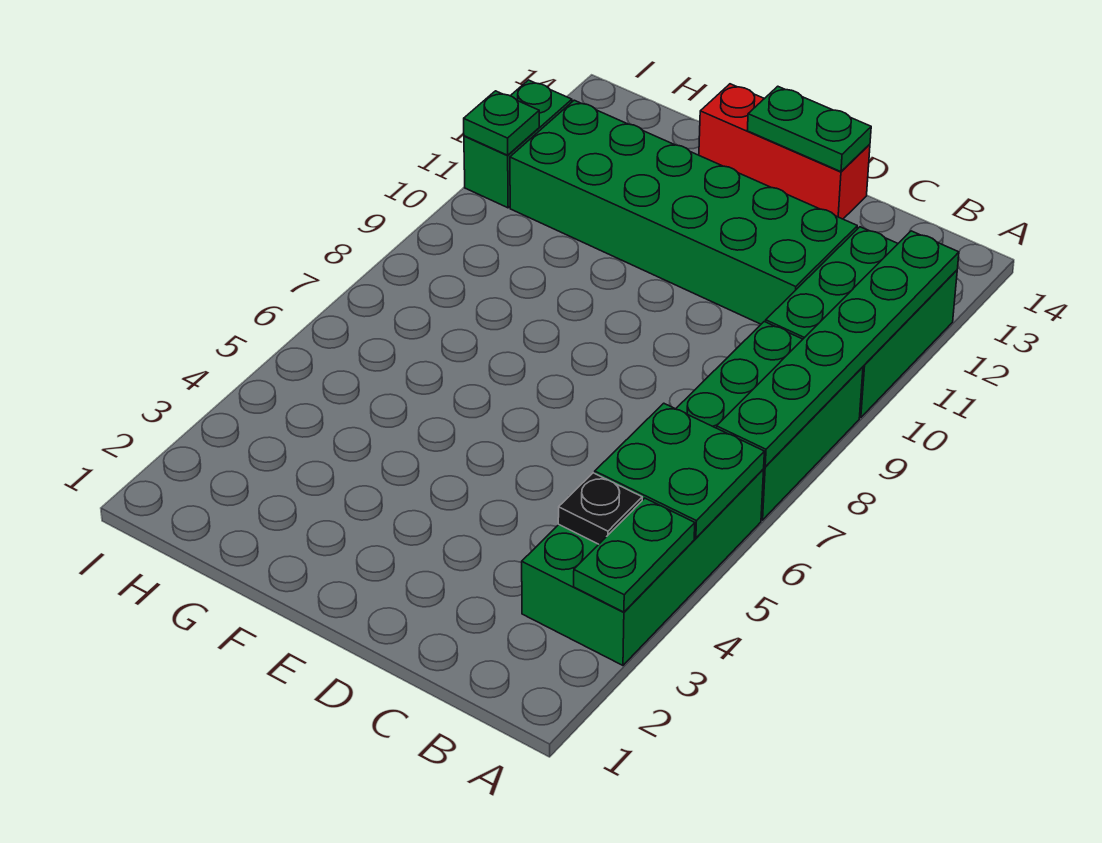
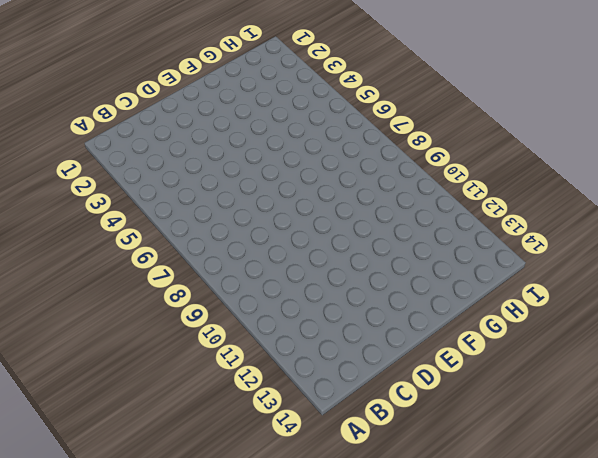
none -> green 2x4 brick [522,469,764,665]
none -> green 2x3 brick [676,322,863,520]
none -> green 2x3 brick [766,227,957,418]

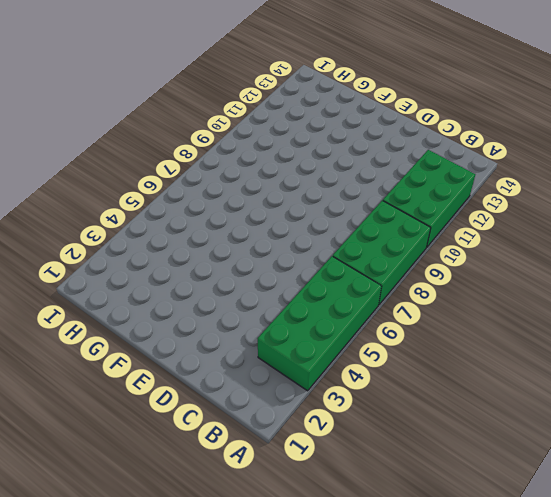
none -> green 2x6 brick [510,100,857,324]
none -> red 1x3 brick [699,84,870,219]
none -> green 1x2 brick [464,80,572,208]

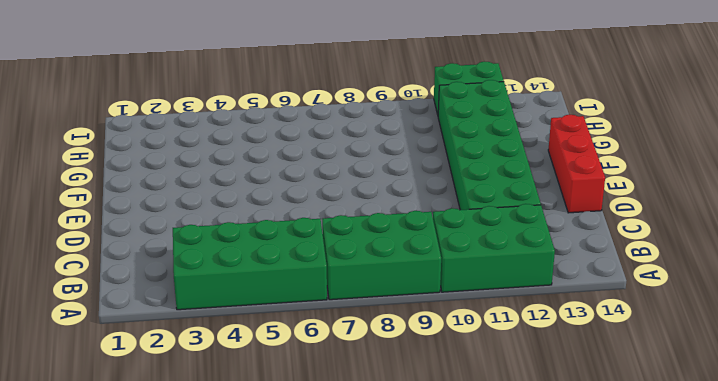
none -> green 1x2 plate [574,498,695,612]
none -> green 2x2 plate [595,403,764,538]
none -> green 1x6 plate [717,231,959,467]

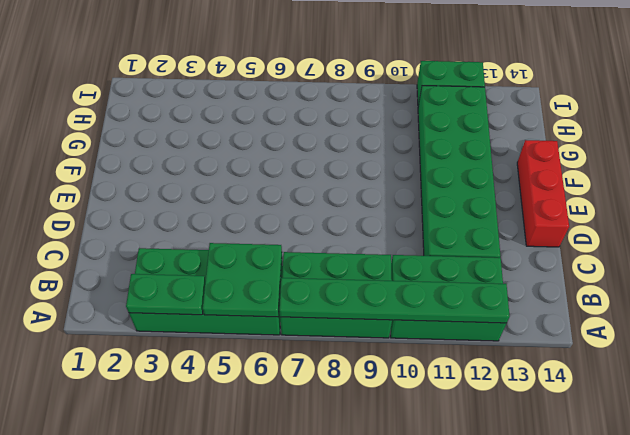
none -> black 1x1 plate [558,473,642,544]
none -> green 1x2 plate [747,86,871,172]
none -> green 1x1 plate [464,91,539,155]

